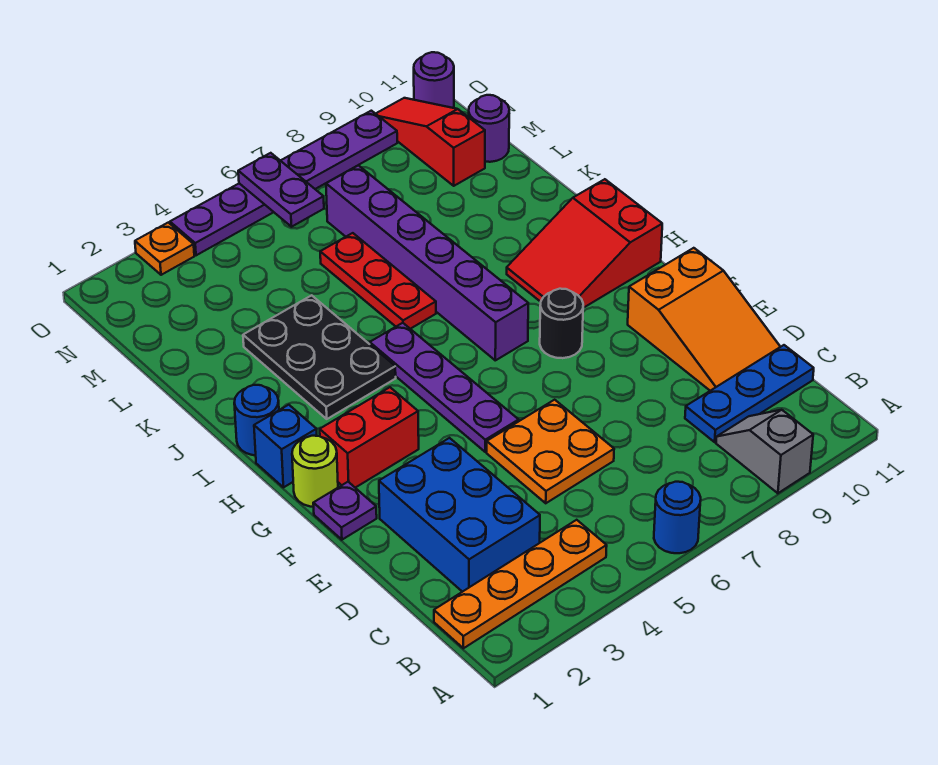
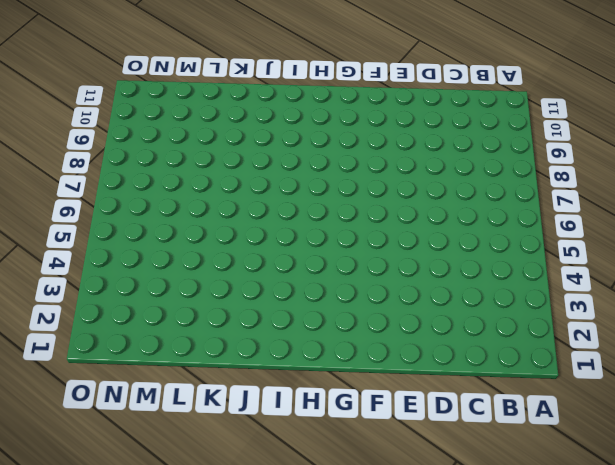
none -> blue 1x1 round brick [654,482,701,553]
none -> grey 1x2 slope [716,410,813,493]
none -> orange 1x4 plate [434,520,607,648]

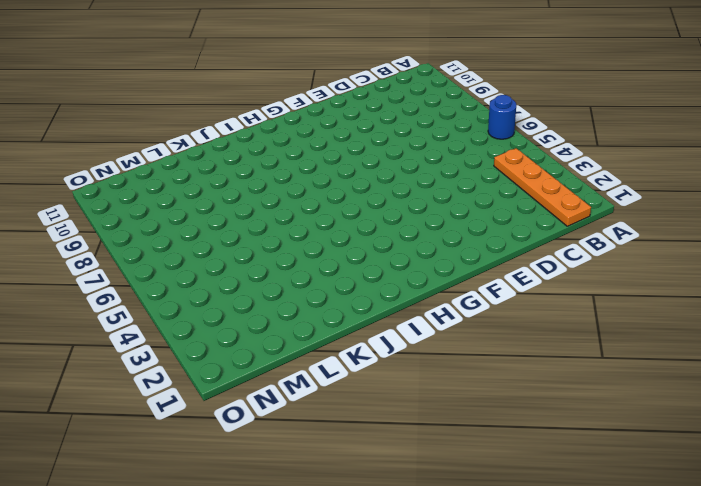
none -> grey 1x2 slope [716,410,813,493]
none -> blue 2x3 brick [379,438,540,592]
none -> blue 1x3 plate [685,345,814,442]

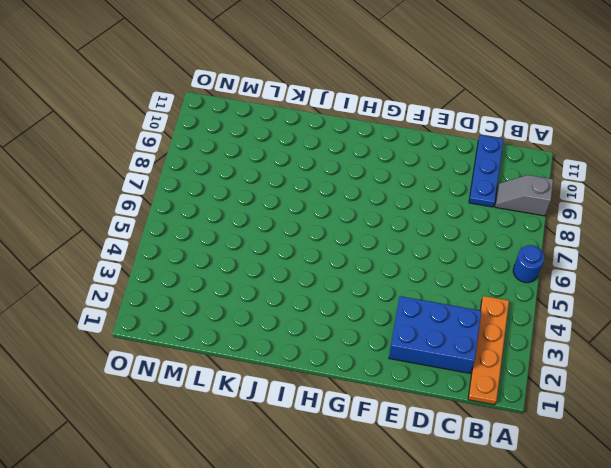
none -> orange 2x2 plate [487,400,614,503]
none -> orange 2x3 slope [628,248,780,391]
none -> purple 1x1 plate [313,482,377,540]

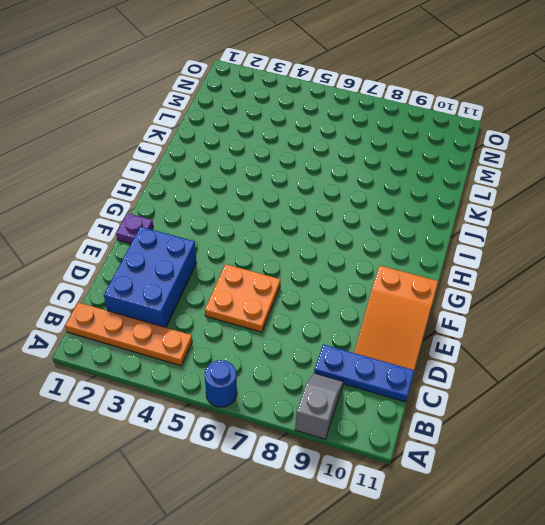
none -> purple 1x4 plate [370,323,519,452]
none -> lime 1x1 round brick [292,436,338,507]
none -> red 1x2 brick [320,387,419,488]

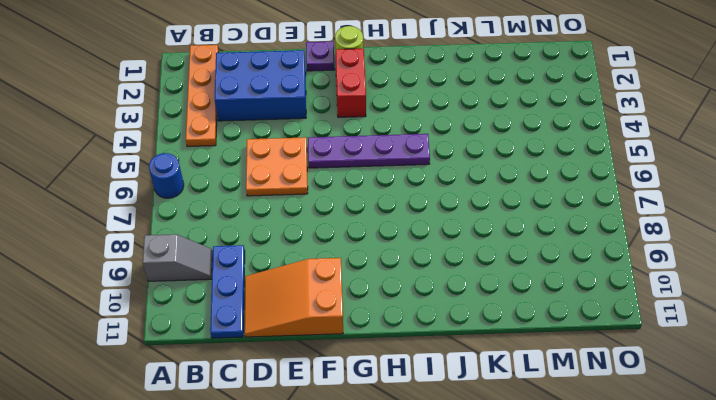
none -> black 1x1 round brick [540,289,583,358]
none -> blue 1x1 brick [254,405,317,487]
none -> purple 1x6 brick [326,165,528,360]

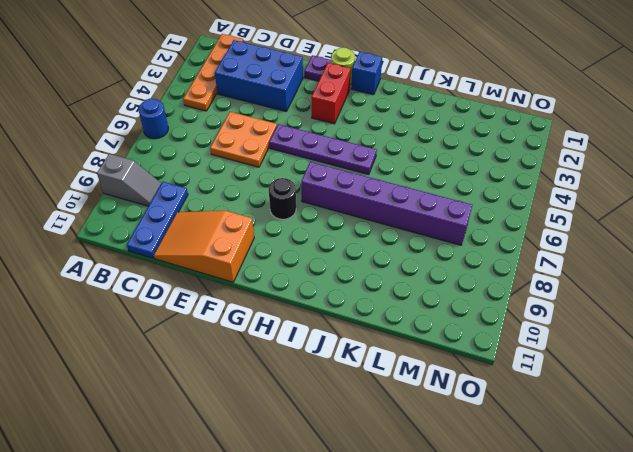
none -> red 2x3 slope [507,179,662,308]
none -> blue 1x1 round brick [234,385,279,455]
none -> black 2x3 plate [243,295,396,419]

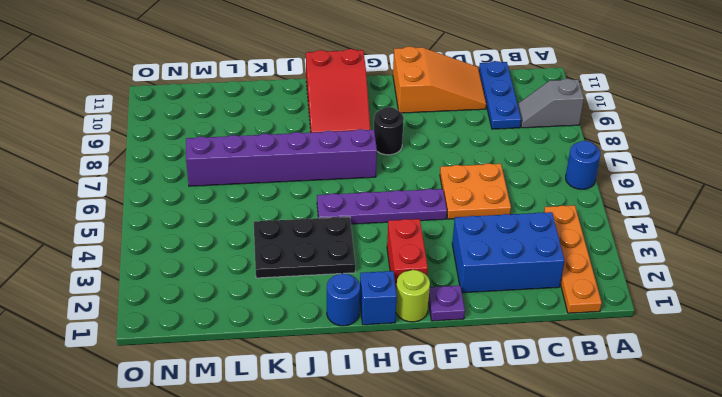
none -> red 1x3 plate [320,233,436,329]
none -> red 1x3 slope [376,98,485,186]
none -> purple 1x1 round brick [469,95,509,162]

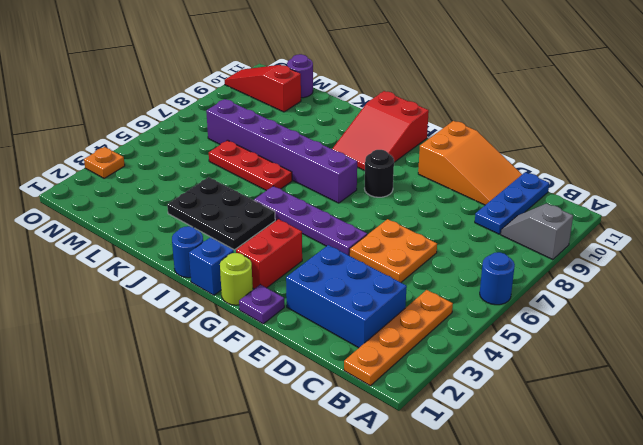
none -> purple 1x6 plate [170,111,397,255]
none -> purple 1x1 round brick [414,52,454,108]
none -> purple 1x2 plate [238,153,324,227]

